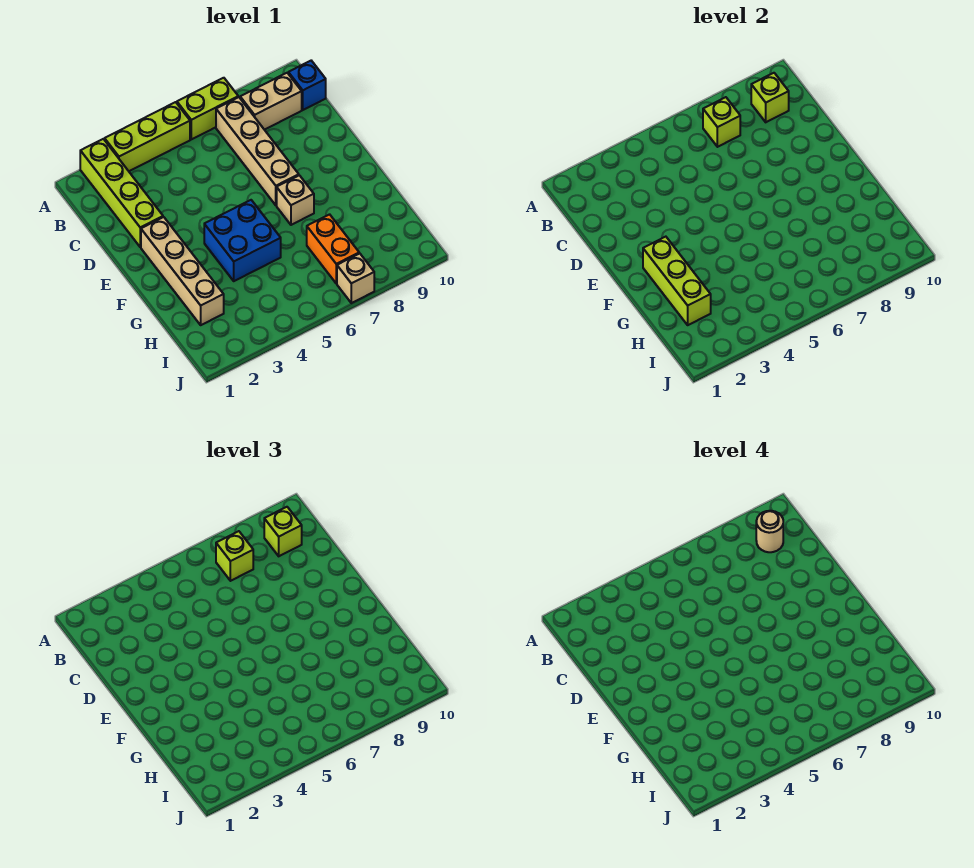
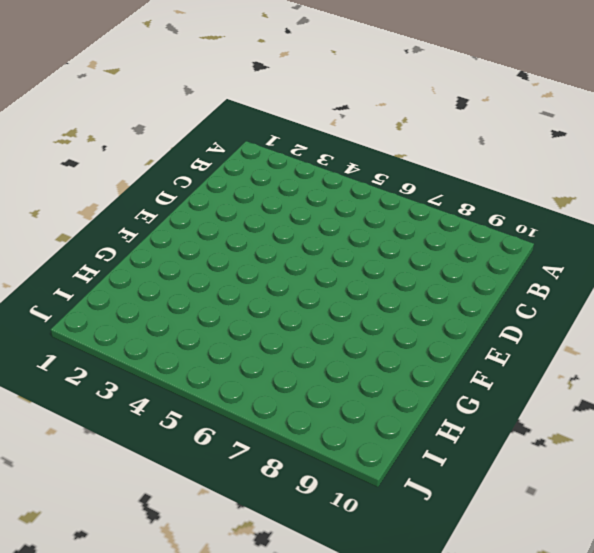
none -> lime 1x4 brick [80,139,163,247]
none -> lime 1x3 brick [105,102,190,171]
none -> lime 1x2 brick [177,78,238,139]

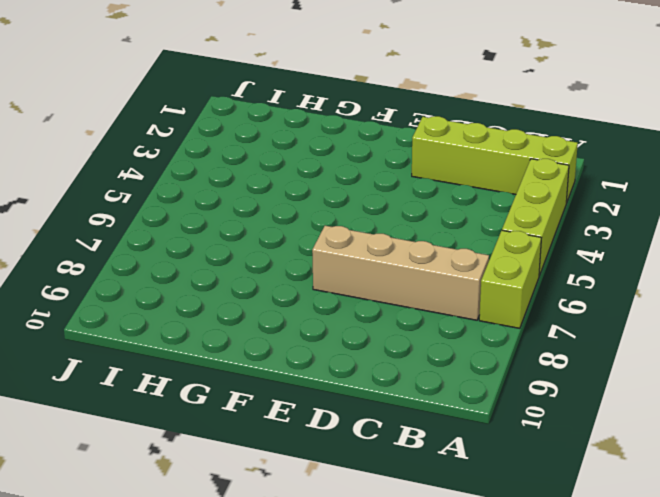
none -> tan 1x2 brick [240,73,302,130]
none -> blue 1x1 brick [288,61,326,110]
none -> tan 1x4 brick [141,217,224,325]

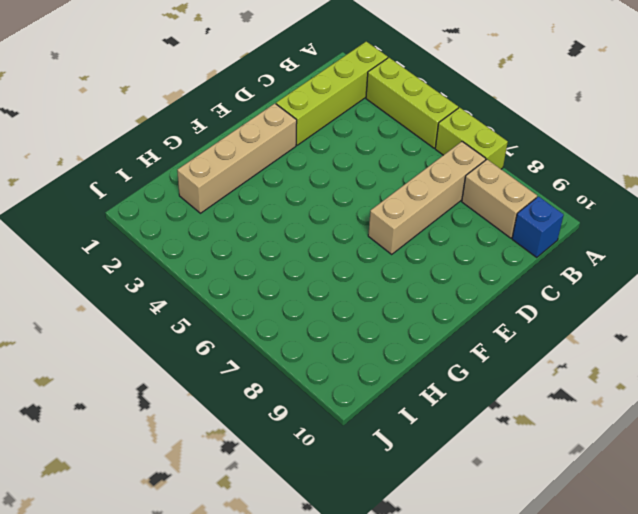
none -> blue 2x2 brick [204,200,281,281]
none -> tan 1x1 brick [277,175,314,225]
none -> orange 1x2 brick [307,214,359,284]

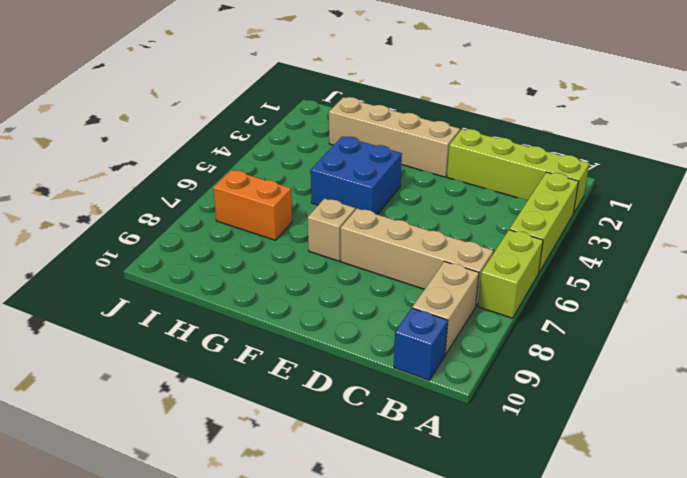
none -> tan 1x1 brick [337,253,374,303]
none -> lime 1x1 brick [703,97,740,147]
none -> lime 1x1 brick [751,73,789,122]

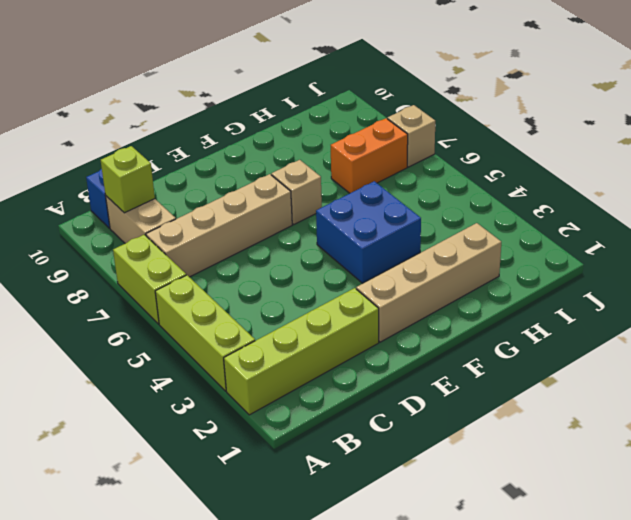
none -> lime 1x1 brick [703,97,740,147]
none -> lime 1x3 brick [643,237,711,325]
none -> lime 1x1 brick [216,531,253,581]

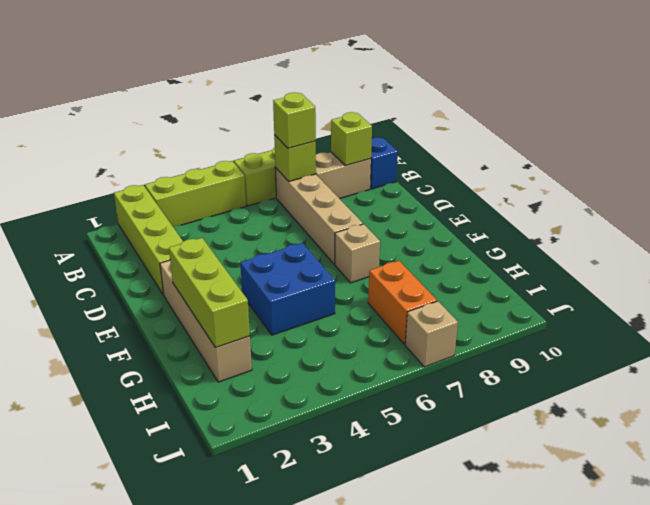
none -> lime 1x1 brick [264,507,302,556]
none -> tan 1x1 round brick [756,511,783,552]

